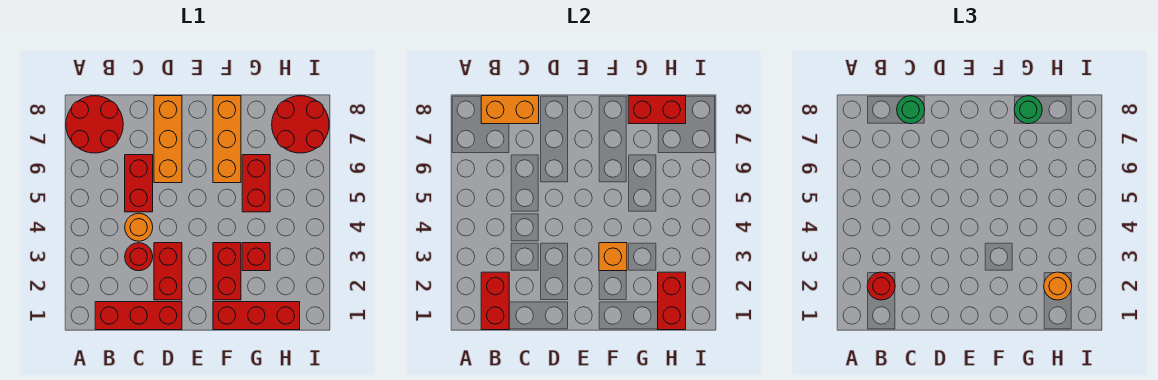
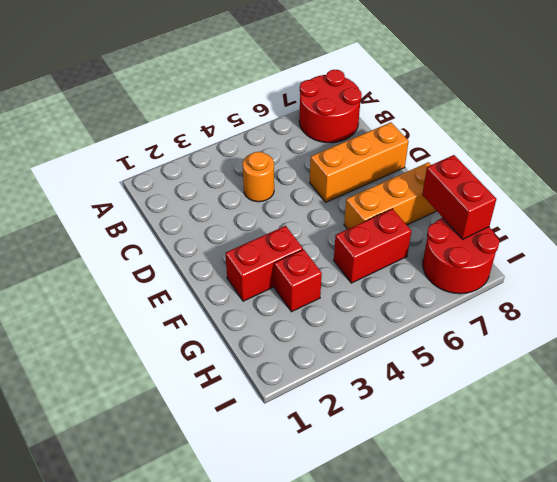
none -> red 1x3 brick [95,302,182,330]
none -> red 1x1 round brick [125,243,153,271]
none -> red 1x2 brick [125,155,153,212]

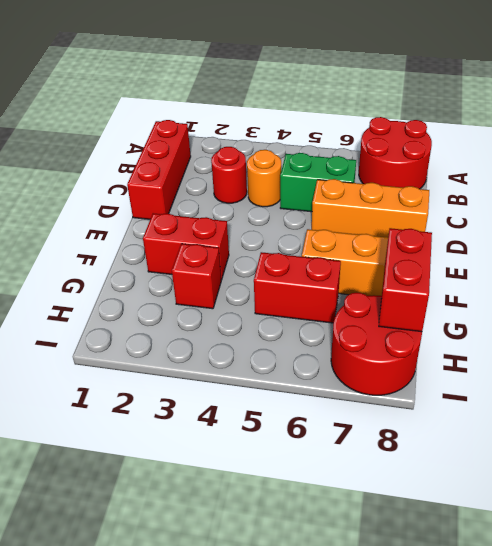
green 1x2 brick [280,153,356,212] -> red 1x2 brick [125,155,153,212]
none -> red 1x2 brick [154,243,182,300]
none -> red 1x3 brick [213,302,300,330]
none -> red 1x2 brick [481,272,509,330]

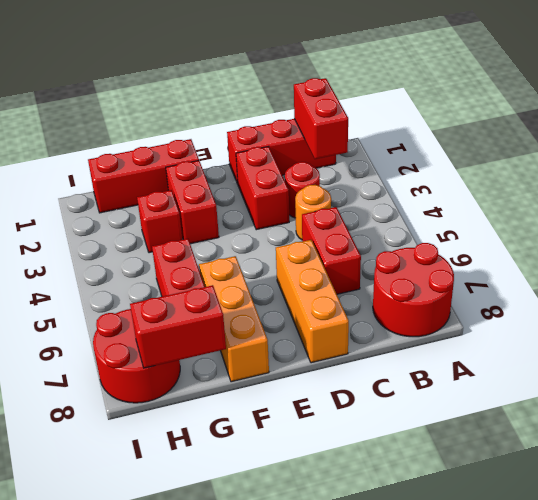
none -> orange 1x2 brick [481,96,539,124]
none -> orange 1x1 brick [599,243,627,271]
none -> red 1x2 brick [658,272,686,330]

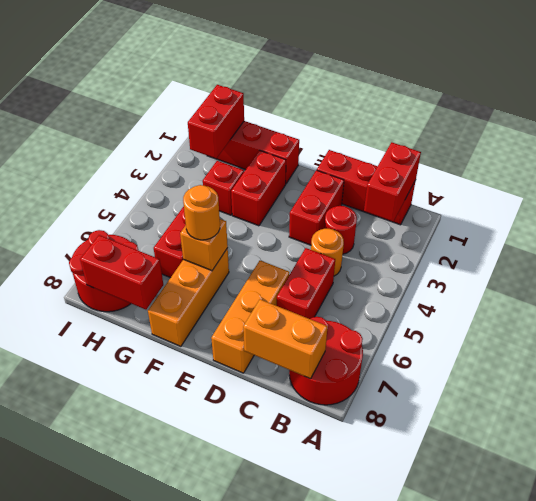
orange 1x1 brick [180,219,228,271] -> orange 1x1 brick moved to [599,243,627,271]
orange 1x1 round brick [183,185,220,240] -> orange 1x1 round brick moved to [1044,272,1072,300]
none -> red 1x1 round brick [867,272,895,300]
none -> green 1x1 round brick [897,96,925,124]
none -> green 1x1 round brick [1014,96,1042,124]

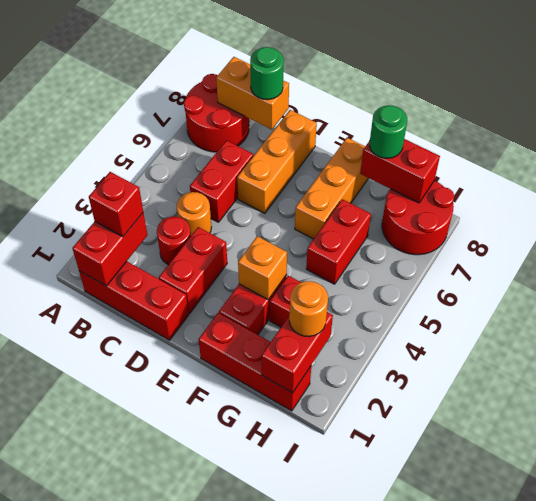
red 1x1 brick [89,172,143,237] -> red 1x1 round brick [867,272,895,300]

